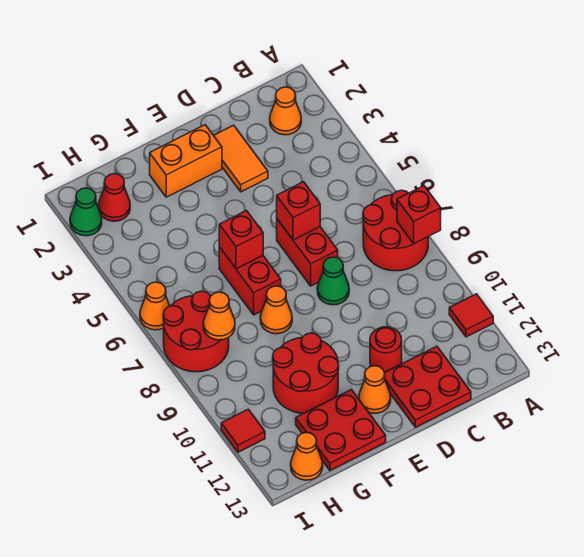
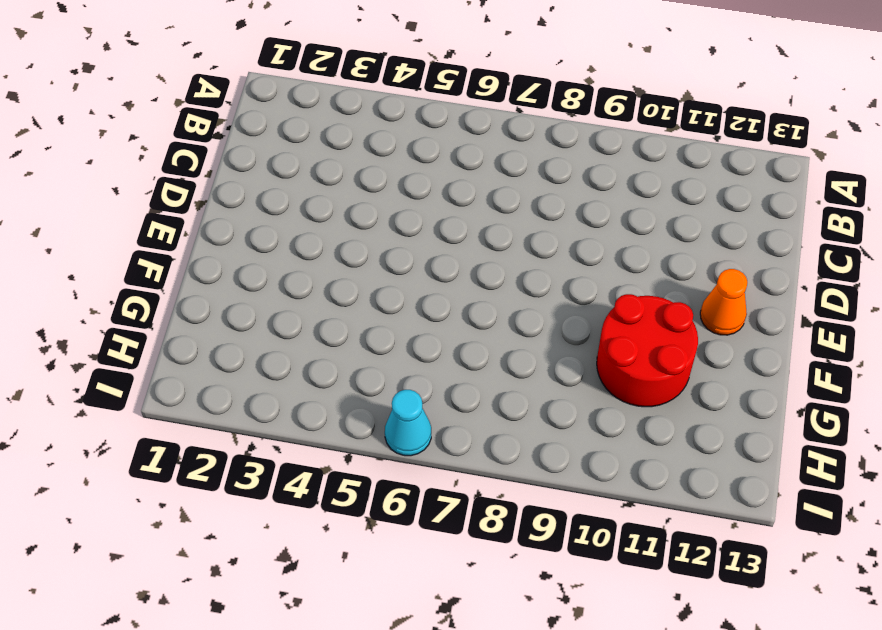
cyan 1x1 cone [385,390,431,456] -> orange 1x1 cone [140,282,170,330]
none -> red 2x2 round brick [363,190,428,271]
none -> red 1x1 tile [449,294,493,337]
none -> orange 1x1 cone [270,87,301,135]

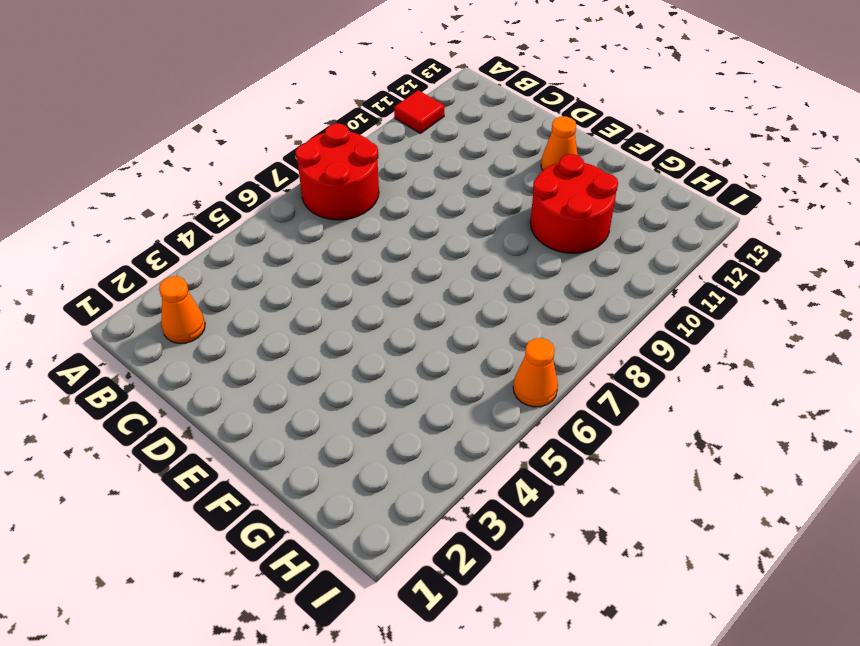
none -> red 2x2 plate [385,346,471,427]
none -> orange 1x2 tile [214,125,268,192]
none -> red 1x2 brick [277,219,338,286]

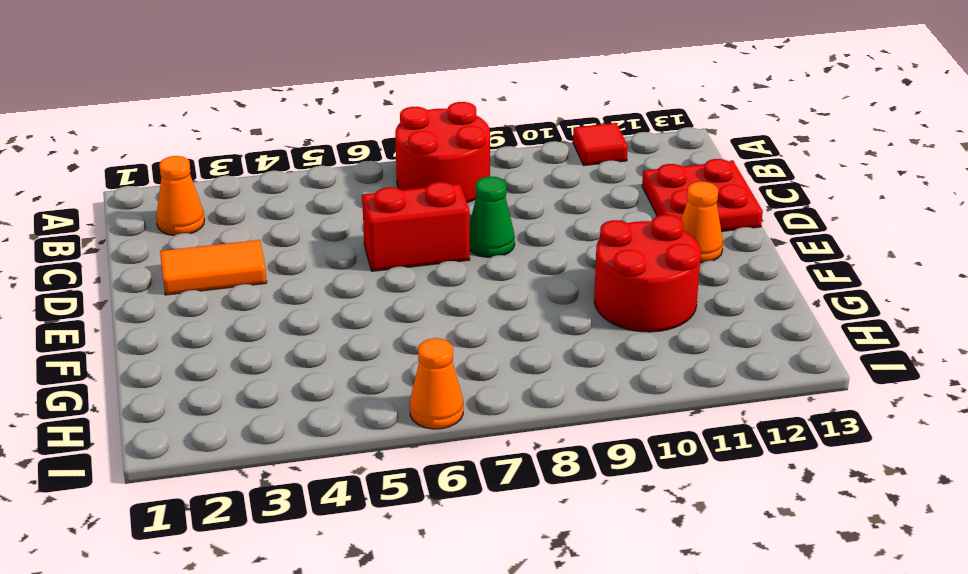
none -> red 1x1 round brick [370,327,402,373]
none -> orange 1x2 brick [150,125,222,197]
none -> red 1x2 brick [219,247,281,315]

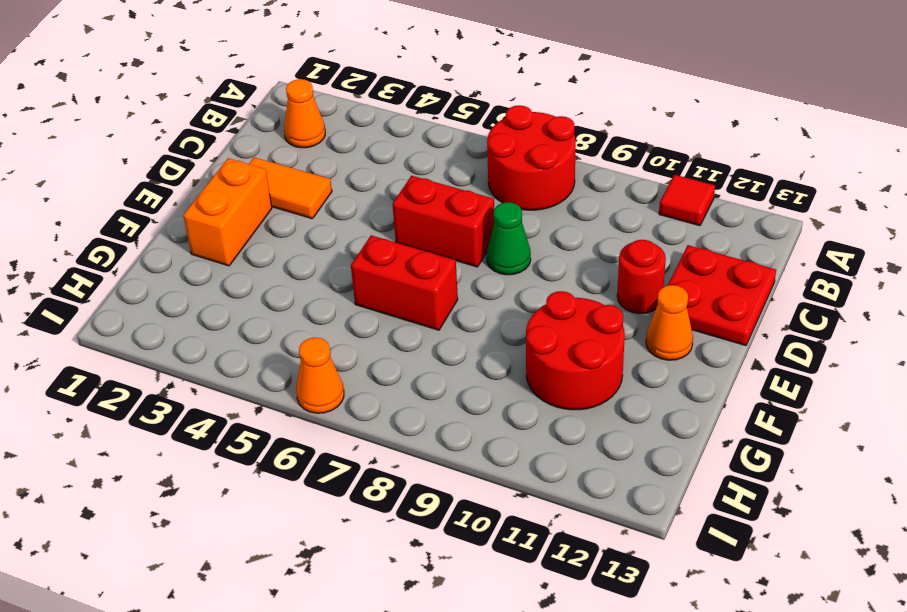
none -> orange 1x1 cone [260,286,292,334]
none -> red 2x2 plate [296,390,386,471]
none -> red 1x1 cone [99,174,130,221]

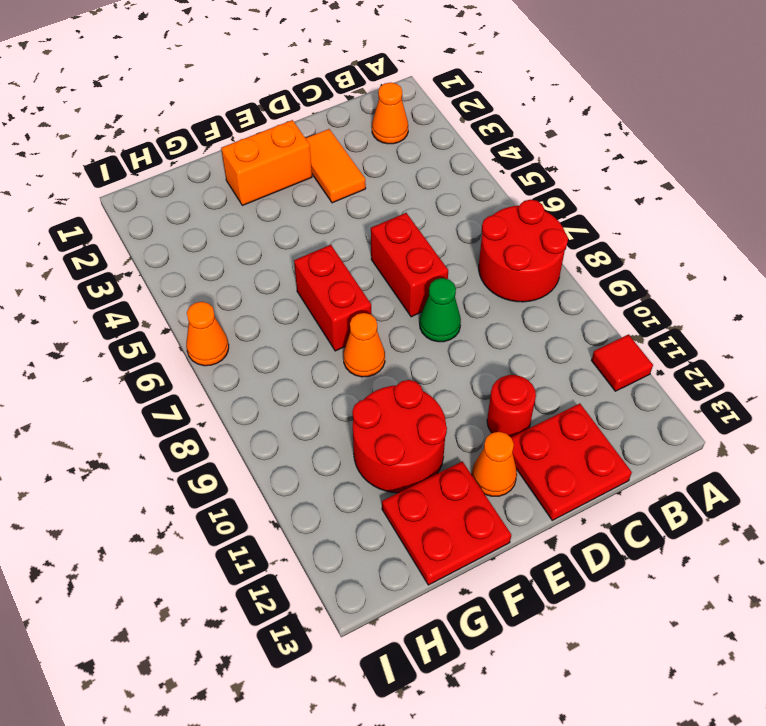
none -> red 1x1 cone [99,174,130,221]
none -> red 2x2 round brick [163,291,229,372]
none -> orange 1x1 cone [291,432,323,480]

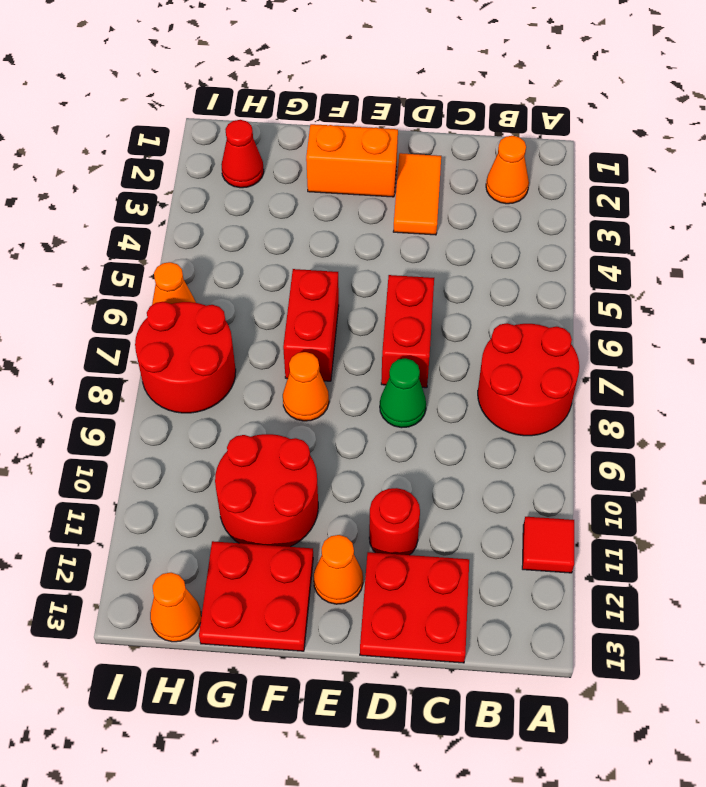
none -> green 1x1 cone [70,188,102,236]
none -> red 1x1 tile [221,409,265,452]
none -> red 1x1 brick [397,186,441,244]

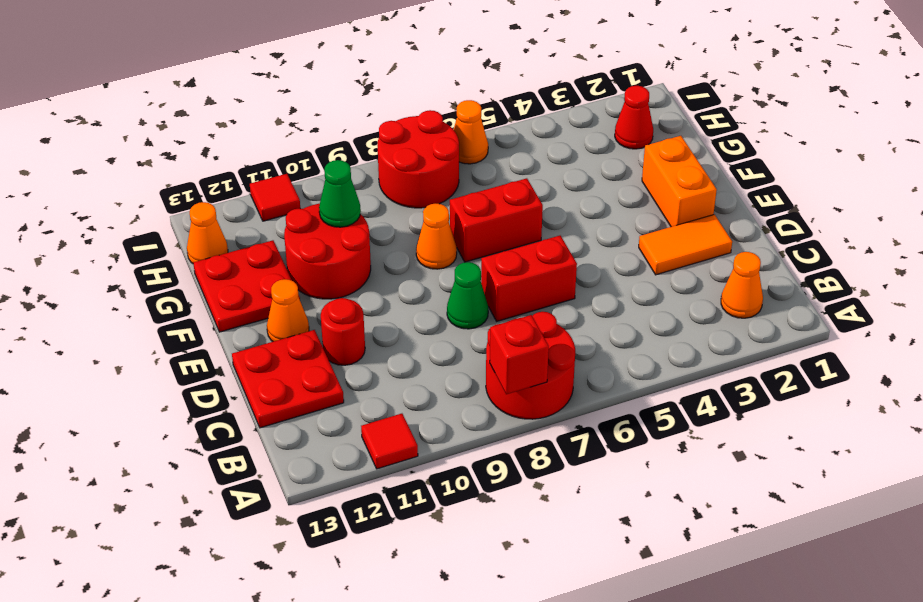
green 1x1 cone [319,160,361,227] -> green 1x1 cone moved to [70,188,102,236]
none -> red 1x1 brick [277,182,320,240]
none -> red 1x1 brick [219,211,263,269]
none -> orange 1x1 cone [203,292,235,340]

